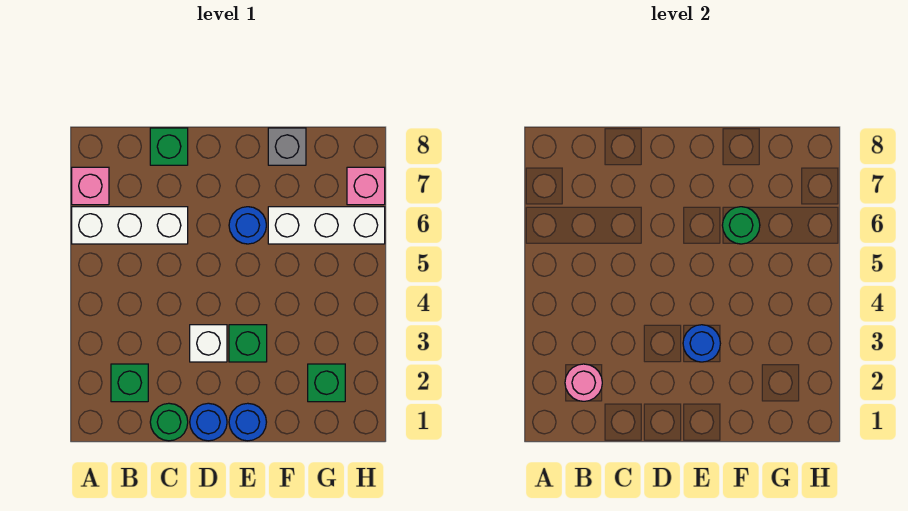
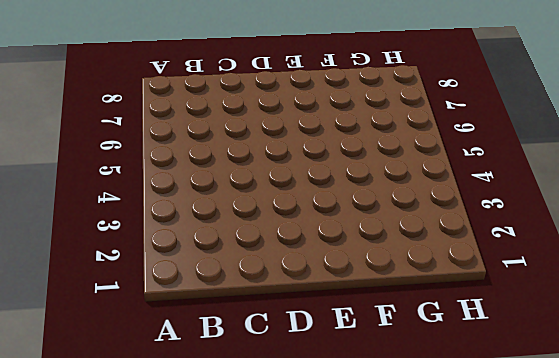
none -> white 1x3 brick [72,207,188,244]
none -> pink 1x1 brick [72,167,109,205]
none -> green 1x1 brick [111,364,148,402]

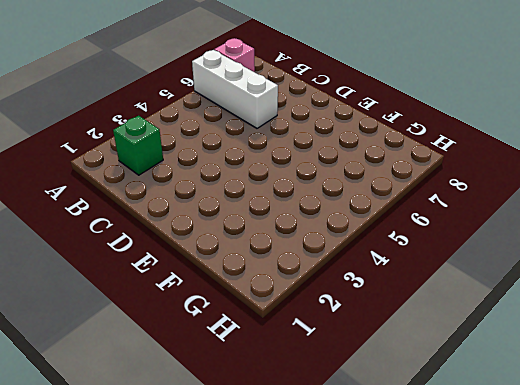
none -> green 1x1 round brick [150,403,188,441]
none -> green 1x1 brick [150,128,188,165]
none -> blue 1x1 round brick [190,403,227,441]

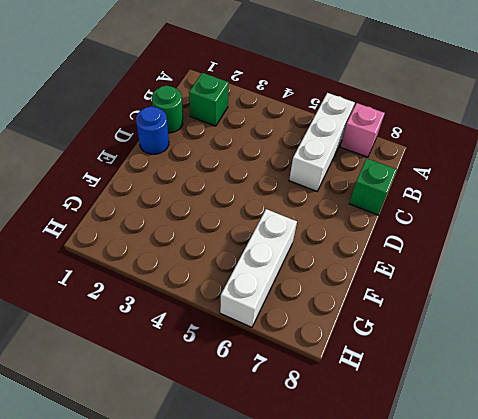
none -> white 1x1 brick [190,325,227,362]
none -> blue 1x1 round brick [229,403,266,441]
none -> green 1x1 brick [229,325,267,362]

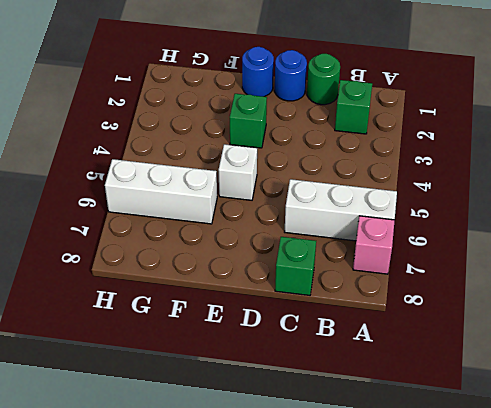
white 1x1 brick [219,144,257,200] -> white 1x1 brick moved to [190,325,227,362]
none -> blue 1x1 round brick [229,207,266,244]
none -> grey 1x1 brick [268,128,306,165]
none -> green 1x1 brick [308,364,345,402]

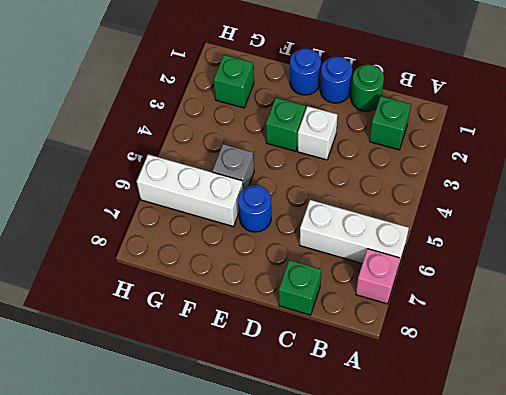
grey 1x1 brick [212,144,254,189] -> grey 1x1 brick moved to [268,128,306,165]
none -> pink 1x1 brick [347,167,385,205]
none -> pink 1x1 round brick [565,364,602,401]
none -> blue 1x1 round brick [683,325,720,362]

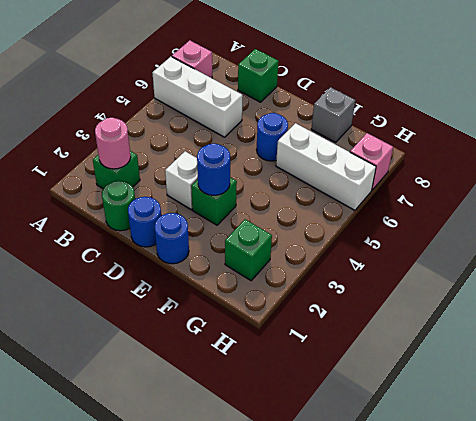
none -> green 1x1 round brick [722,207,760,244]

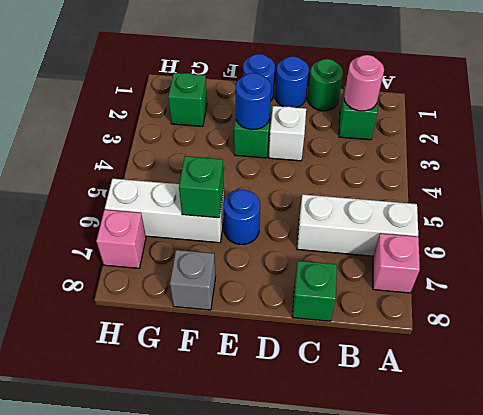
green 1x1 brick [179,156,224,218] -> green 1x1 round brick [722,207,760,244]

